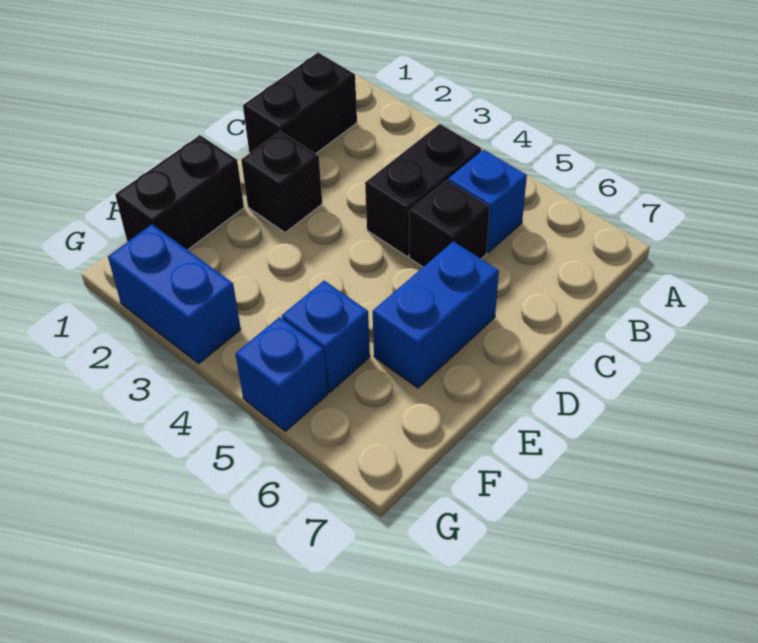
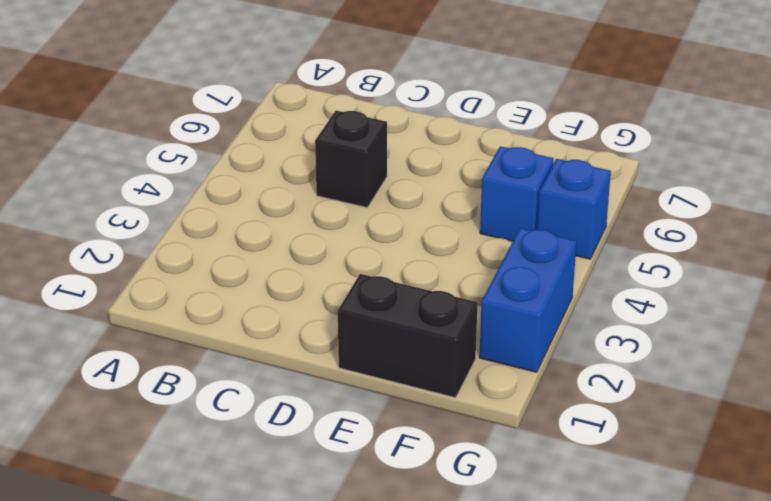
none -> black 1x2 brick [243,53,357,154]
none -> black 1x2 brick [365,124,481,256]

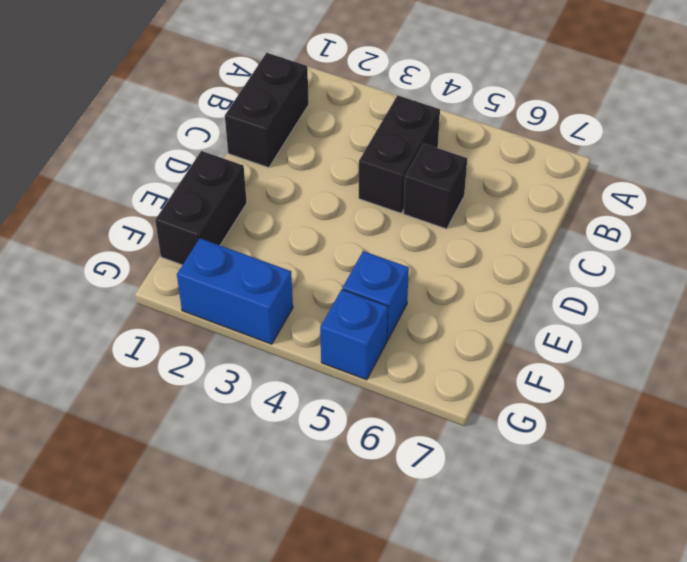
none -> blue 1x1 brick [448,150,527,253]
none -> black 1x1 brick [241,131,322,233]

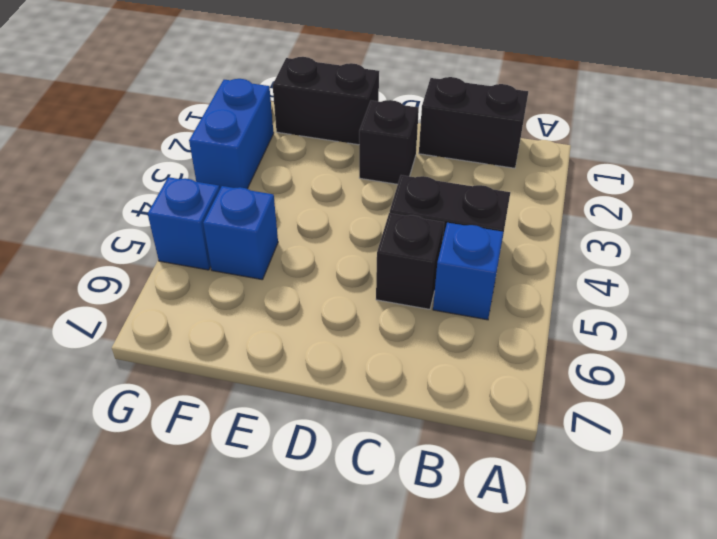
none -> blue 1x2 brick [373,241,499,388]

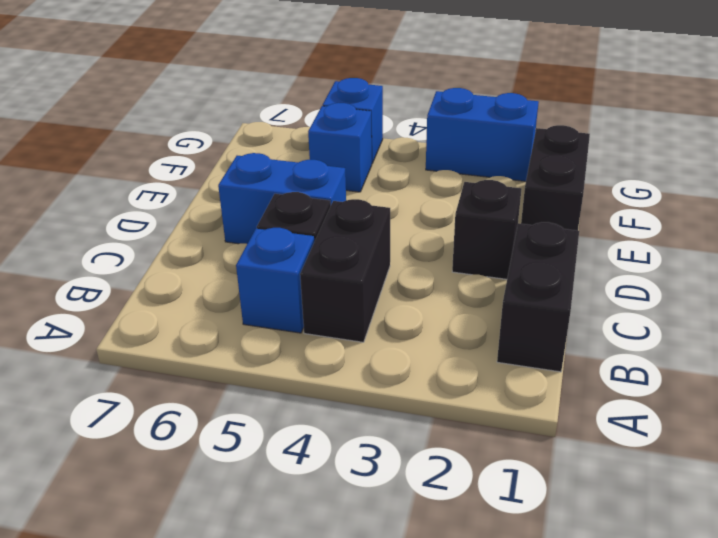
blue 1x2 brick [218,153,346,244] -> blue 1x2 brick turned to [373,241,499,388]

